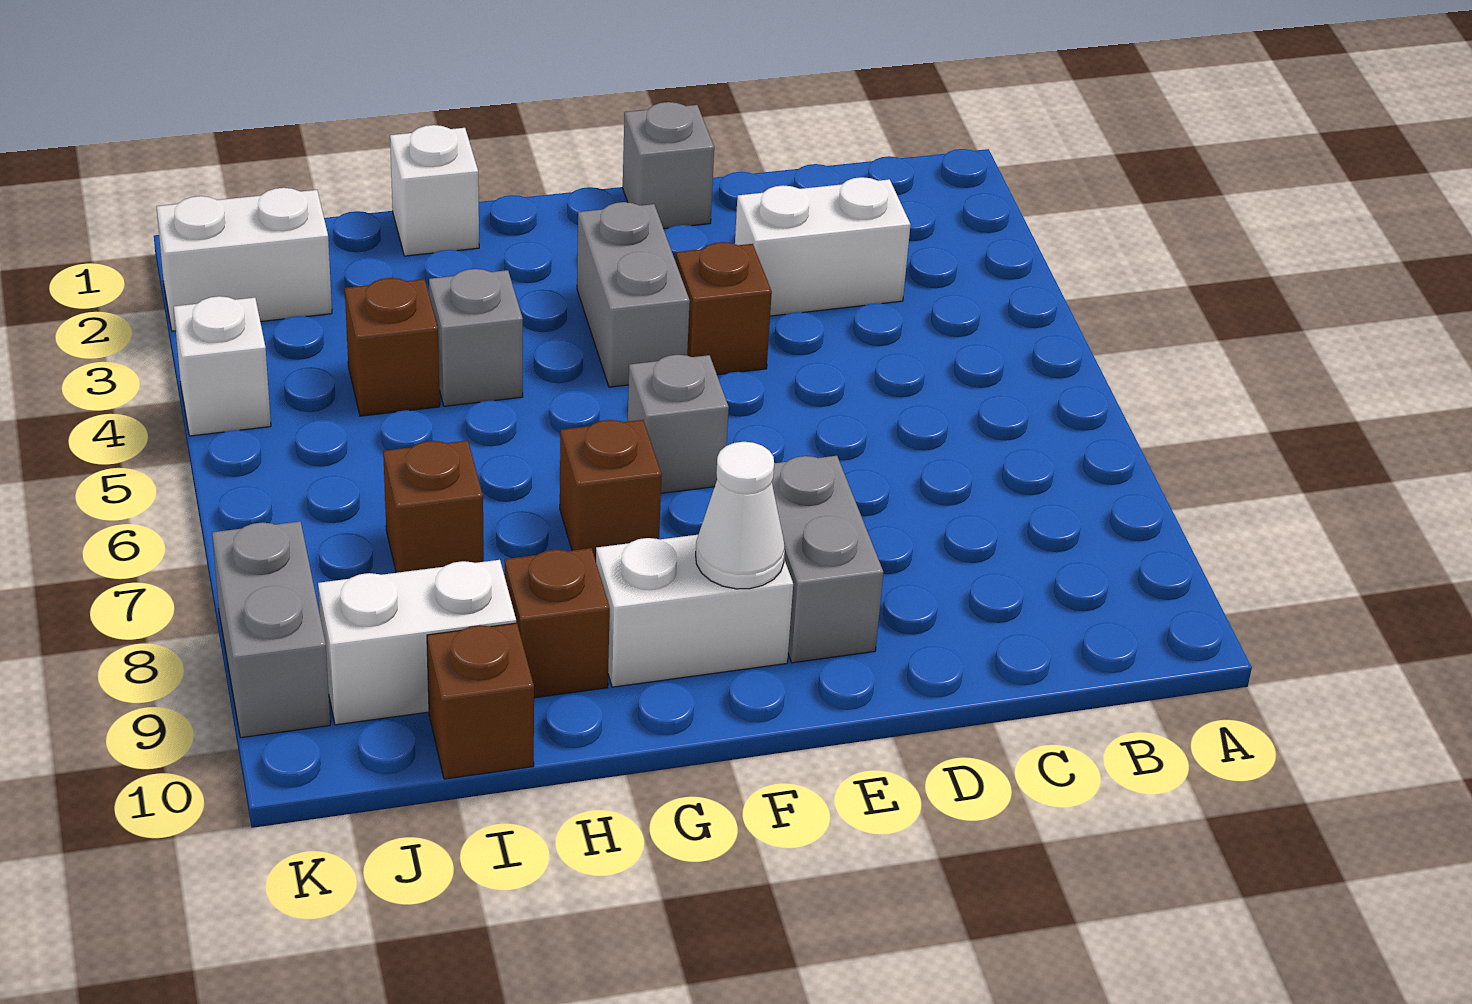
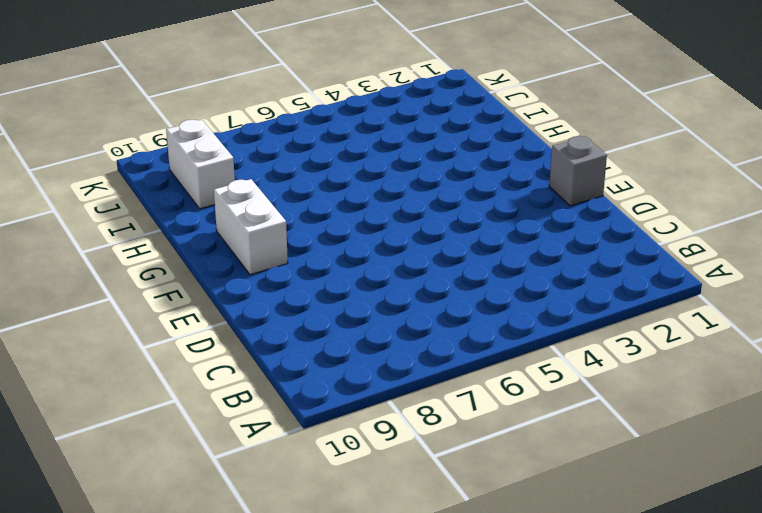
none -> white 1x2 brick [735,177,911,316]
none -> brown 1x1 brick [676,242,772,375]
none -> grey 1x2 brick [772,456,883,663]

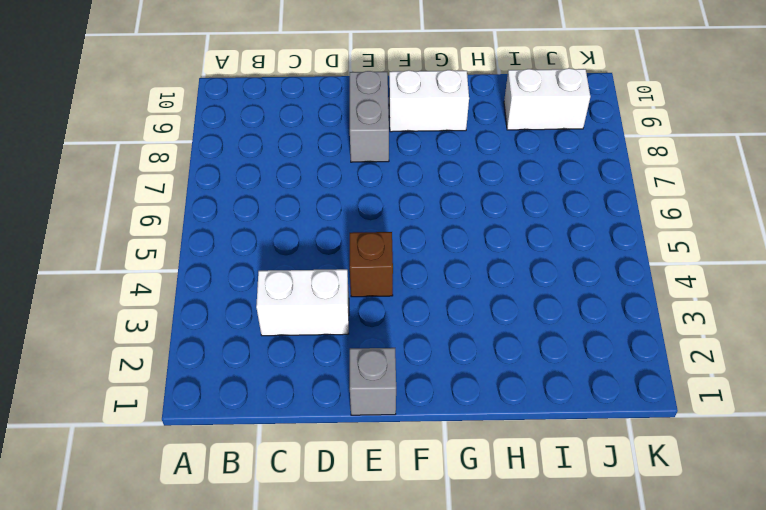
none -> grey 1x2 brick [577,202,690,387]
none -> grey 1x1 brick [628,355,729,493]
none -> brown 1x1 brick [560,420,662,560]

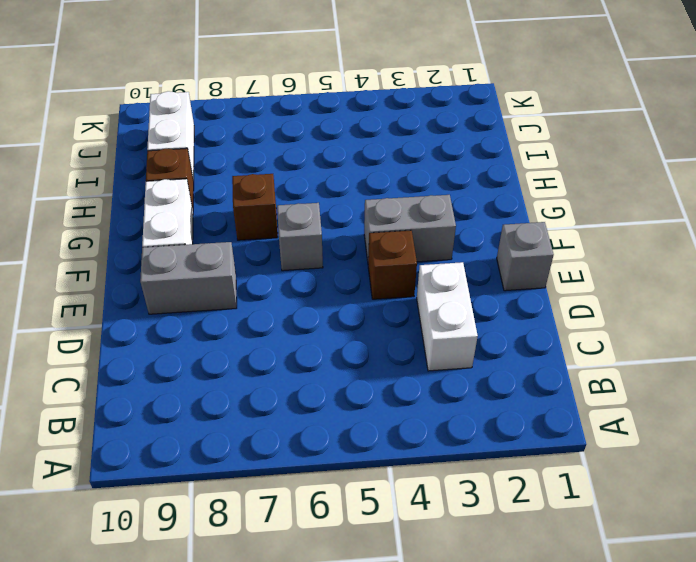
none -> white 1x1 brick [390,125,479,256]
none -> grey 1x1 brick [429,269,523,406]
none -> brown 1x1 brick [345,278,440,416]

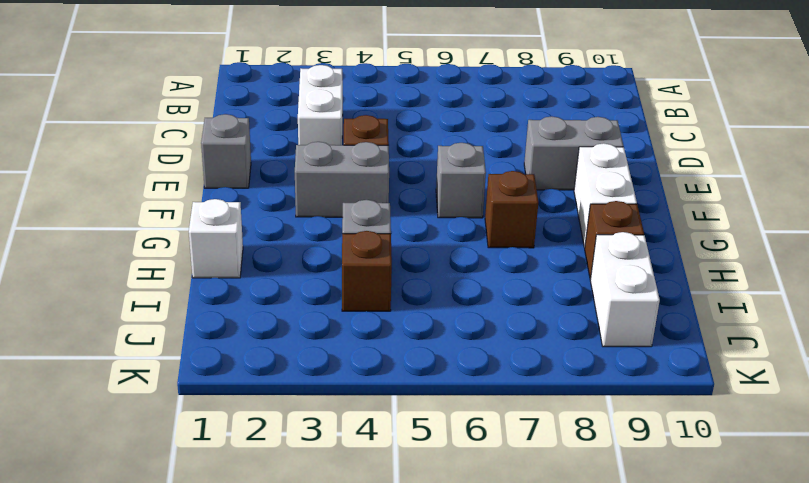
none -> brown 1x1 brick [383,441,484,573]
none -> brown 1x1 brick [427,623,534,779]
none -> white 1x2 brick [156,188,332,331]

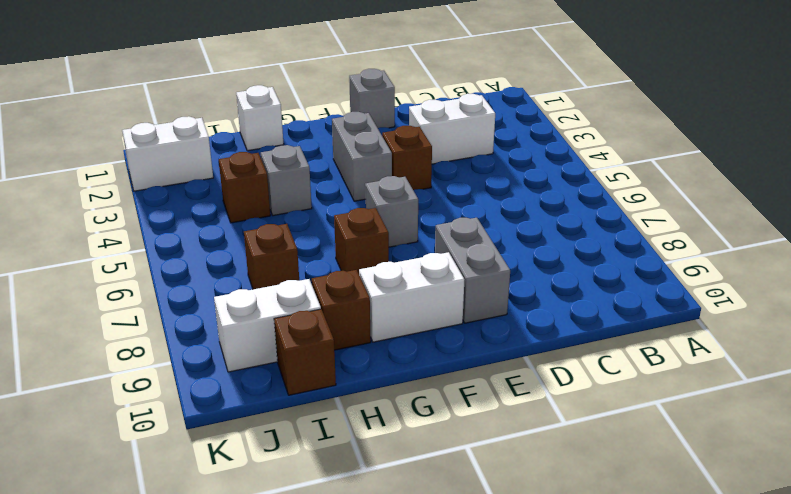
none -> white 1x1 brick [174,296,271,436]
none -> grey 1x2 brick [212,521,330,738]
none -> white 1x1 cone [696,442,785,589]

